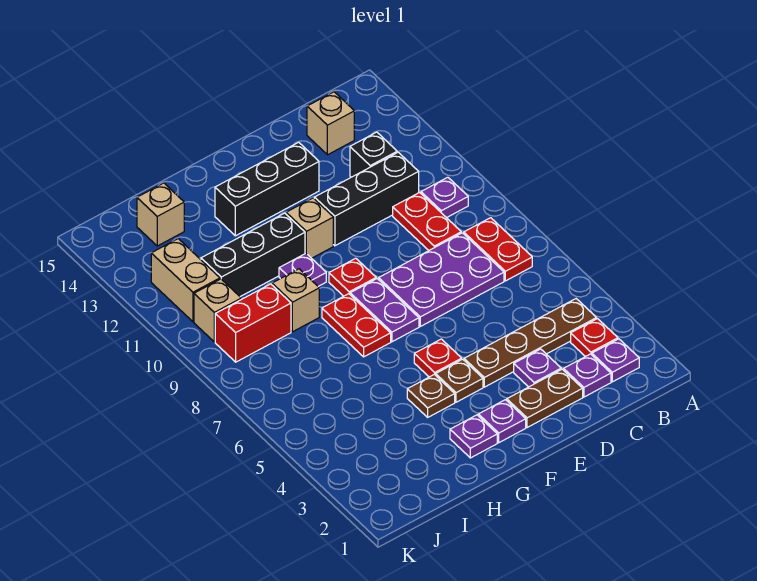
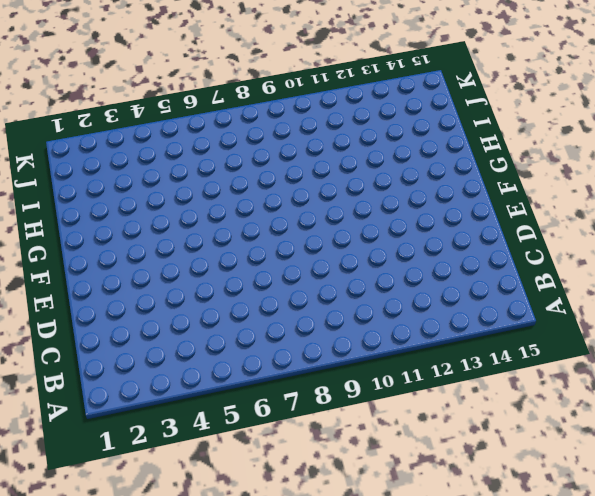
none -> purple 1x1 plate [592,339,639,382]
none -> red 1x1 plate [571,319,618,357]
none -> brown 1x4 plate [464,299,597,387]
none -> red 1x2 plate [464,218,532,281]

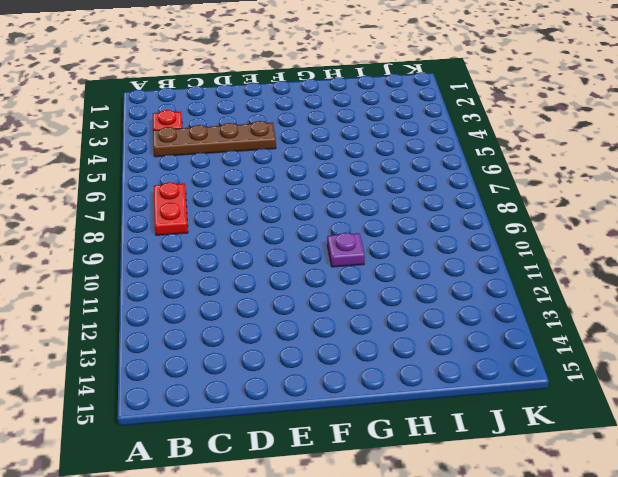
none -> purple 1x1 plate [592,339,639,382]
none -> purple 1x1 plate [421,177,468,218]
none -> purple 1x1 plate [564,354,611,397]
none -> purple 2x3 plate [379,233,504,326]

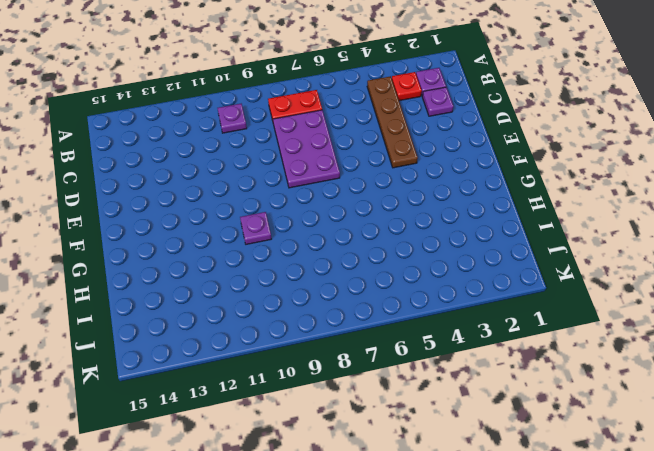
none -> red 1x2 plate [393,193,461,250]
none -> black 1x3 brick [314,152,419,246]
none -> black 1x1 brick [350,132,397,177]
none -> tan 1x1 brick [307,92,354,155]

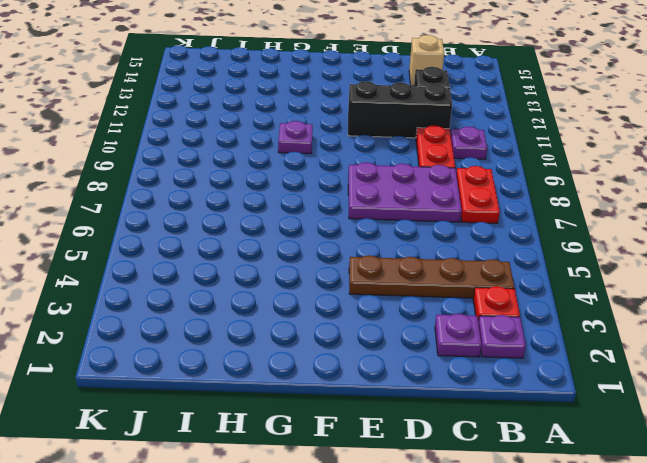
none -> brown 1x2 plate [507,369,583,428]
none -> purple 1x1 plate [514,349,561,387]
none -> black 1x3 brick [215,142,319,236]
none -> purple 1x1 plate [478,400,526,443]

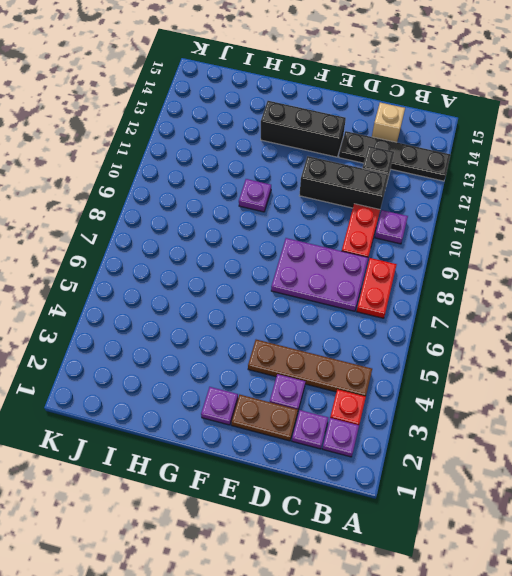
black 1x4 plate [339,131,450,181] -> none
none -> brown 1x1 plate [436,359,483,402]
none -> red 1x1 plate [414,339,462,377]
none -> purple 1x2 plate [350,279,419,342]
none -> red 1x1 plate [329,258,376,296]

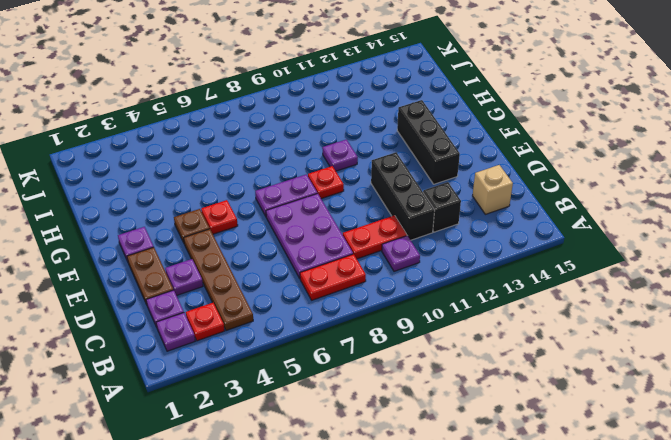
none -> tan 1x1 brick [286,198,333,258]
none -> purple 1x1 plate [450,415,497,458]
none -> brown 1x1 plate [407,374,455,417]
none -> red 1x2 plate [322,294,391,357]

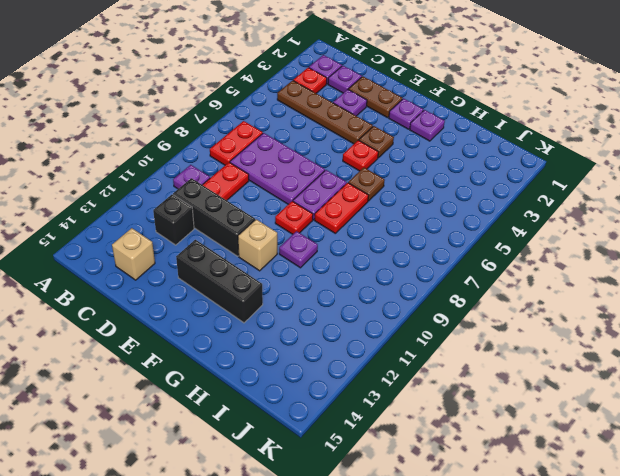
brown 1x1 plate [348,168,385,201] -> brown 1x1 plate moved to [407,374,455,417]
none -> black 1x3 brick [201,213,305,297]
none -> tan 1x1 brick [272,269,319,332]
none -> red 1x2 brick [215,284,291,362]
none -> tan 1x1 brick [137,183,184,246]

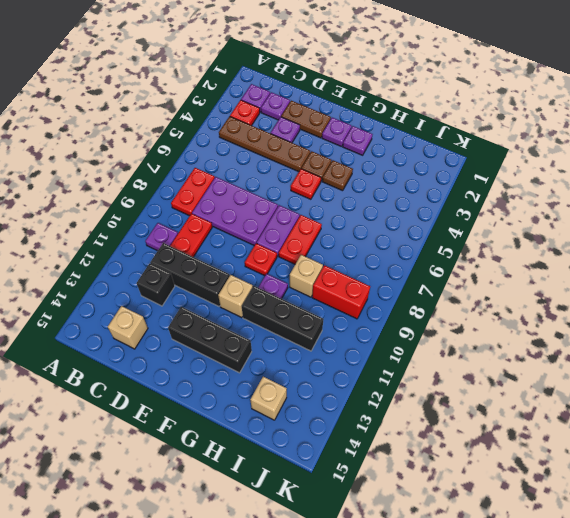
none -> tan 1x1 brick [194,279,241,342]
none -> tan 1x2 brick [151,239,220,322]

